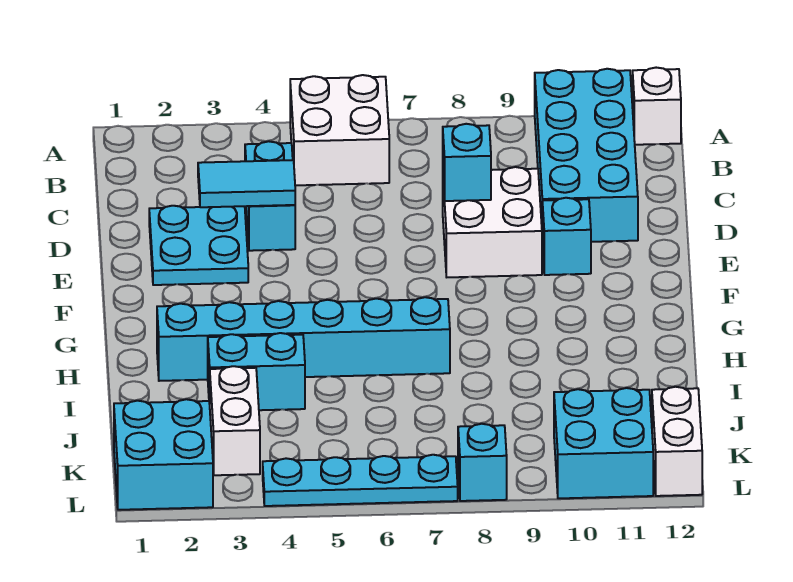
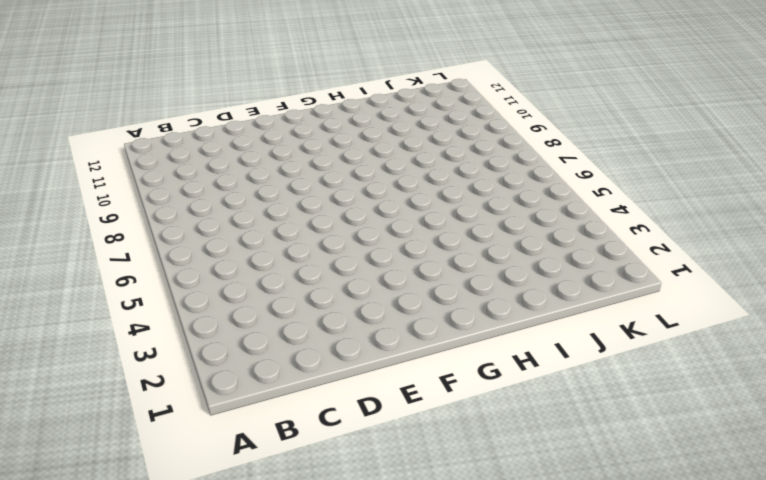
none -> white 2x2 brick [290,75,389,185]
none -> cyan 2x4 brick [535,69,638,242]
none -> white 1x1 brick [633,68,681,145]

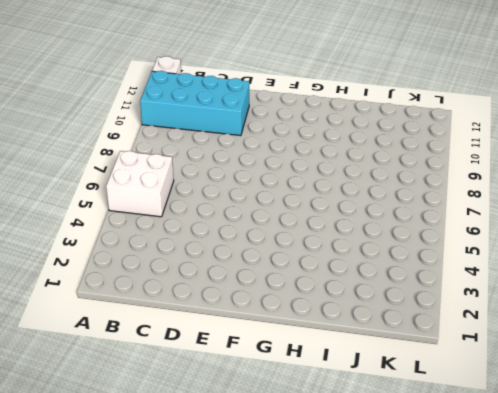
none -> cyan 1x2 brick [245,141,295,251]
none -> cyan 2x2 plate [149,206,248,285]
none -> white 2x2 brick [443,167,542,277]

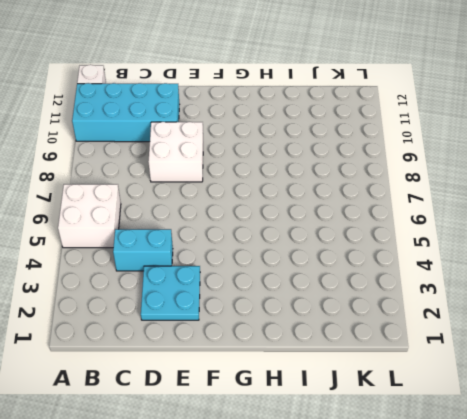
none -> cyan 1x1 brick [542,198,591,275]
none -> cyan 1x6 brick [157,297,450,381]
none -> cyan 1x2 brick [208,333,305,410]

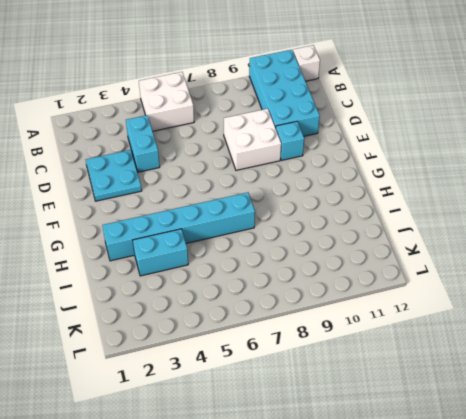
none -> white 1x2 brick [210,366,260,475]
none -> cyan 2x2 brick [114,399,213,510]
none -> cyan 2x2 brick [554,388,653,498]

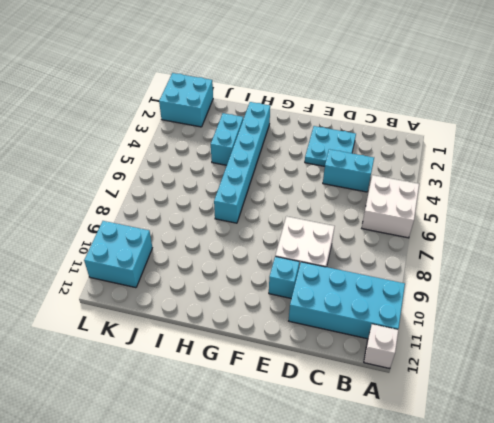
none -> white 1x2 brick [210,366,260,475]
none -> white 1x2 brick [652,387,702,496]
none -> cyan 1x4 plate [263,455,458,506]

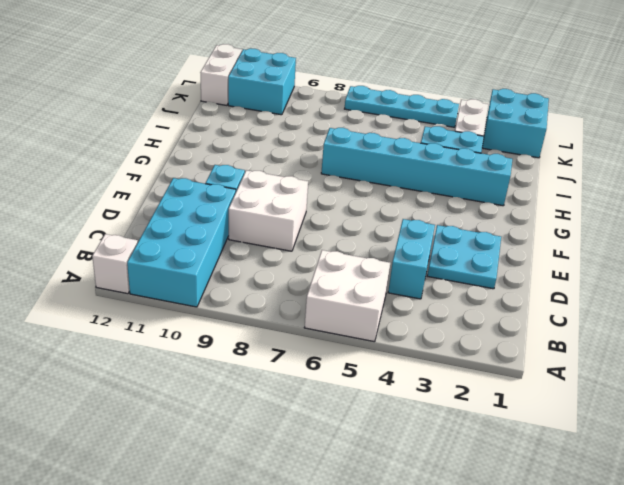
none -> cyan 1x1 brick [458,424,507,501]
none -> cyan 1x2 tile [198,160,295,207]
none -> cyan 1x1 brick [443,124,491,201]

